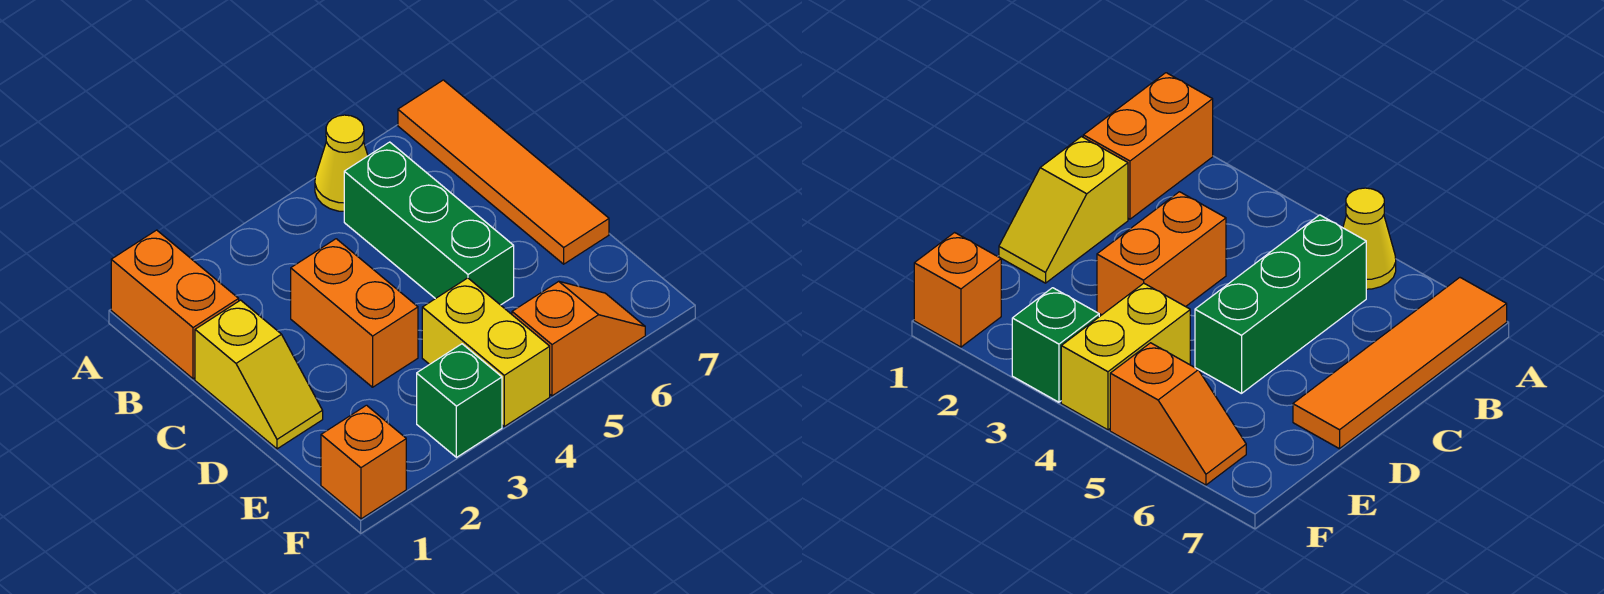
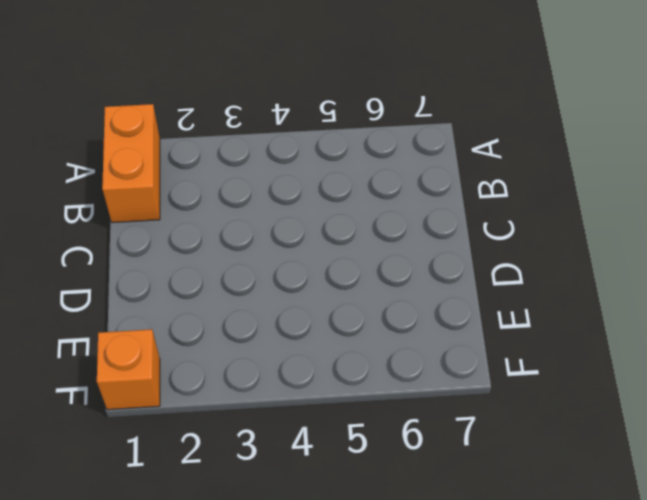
none -> yellow 1x1 cone [315,115,368,211]
none -> orange 1x4 tile [398,80,609,264]

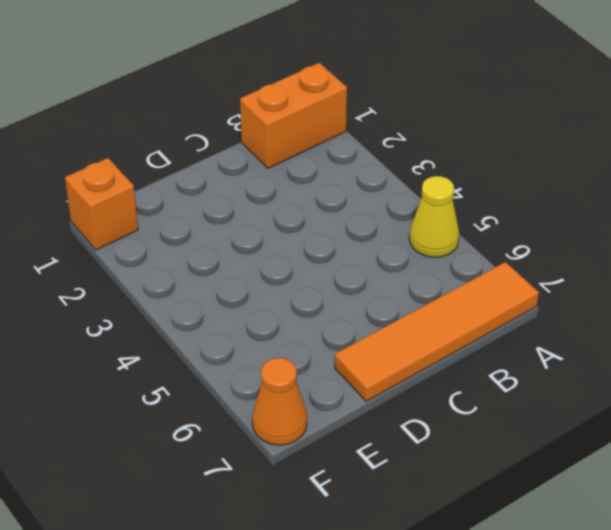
orange 1x1 cone [252,358,307,445] -> none
none -> green 1x3 brick [344,142,514,305]
none -> yellow 1x2 slope [195,300,323,449]

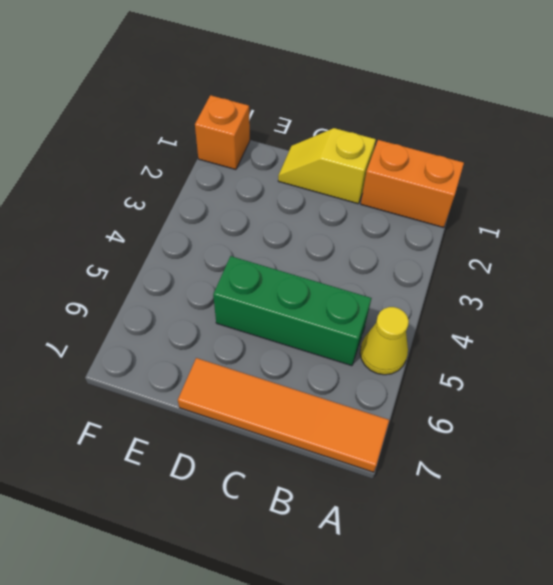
none -> orange 1x2 brick [291,239,418,387]
none -> yellow 1x2 brick [422,278,550,426]

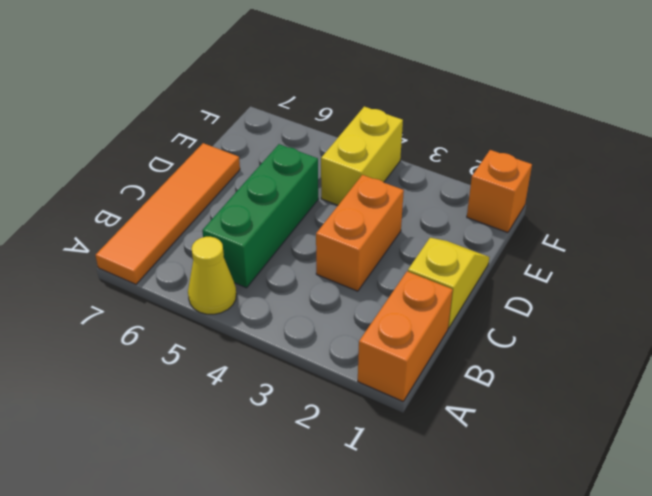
none -> green 1x1 brick [417,344,502,457]
none -> orange 1x2 slope [512,281,645,396]

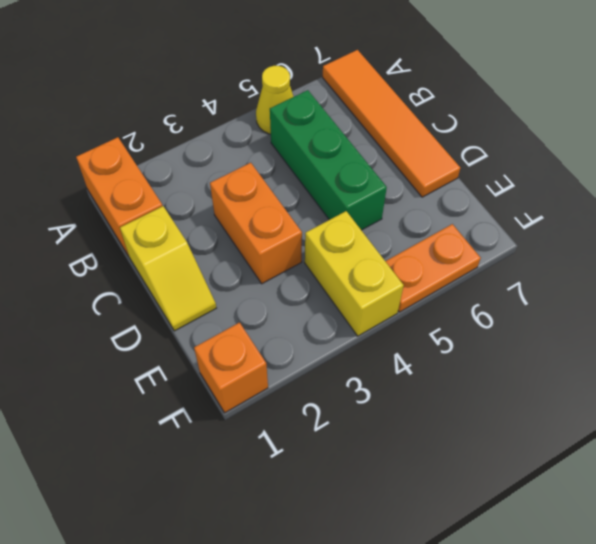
orange 1x2 plate [386,224,481,312] -> orange 1x2 slope [512,281,645,396]
none -> green 1x1 brick [417,344,502,457]

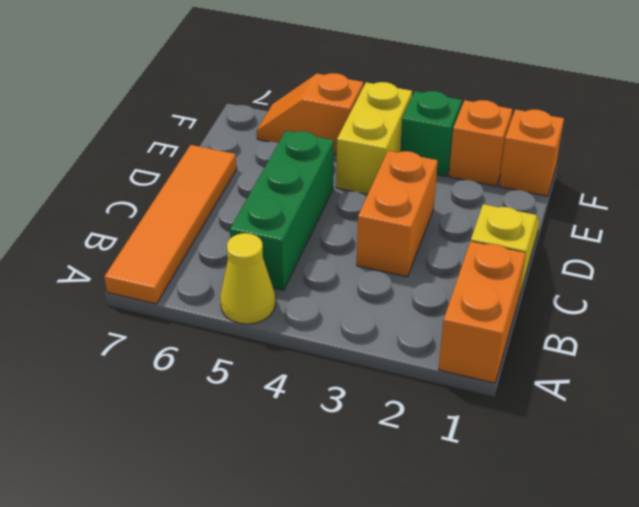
orange 1x1 brick [449,100,512,186] -> none

